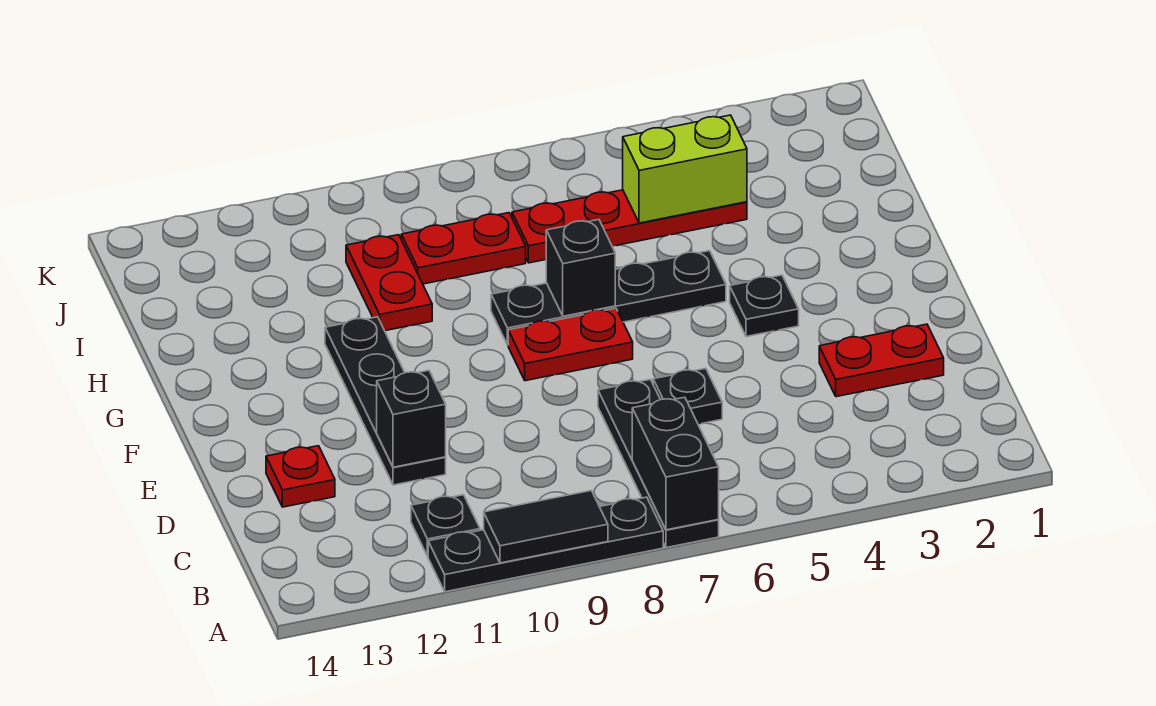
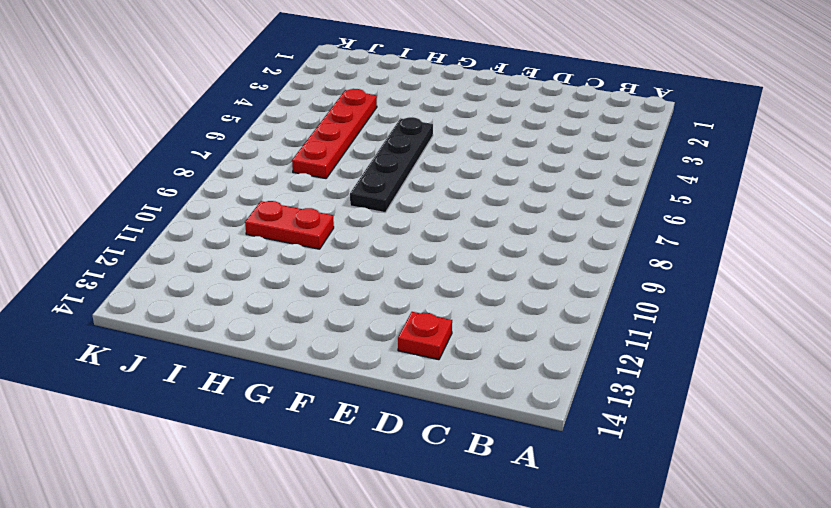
none -> black 1x4 plate [598,379,719,548]
none -> black 1x4 plate [428,497,663,592]
none -> black 1x1 plate [411,495,480,556]

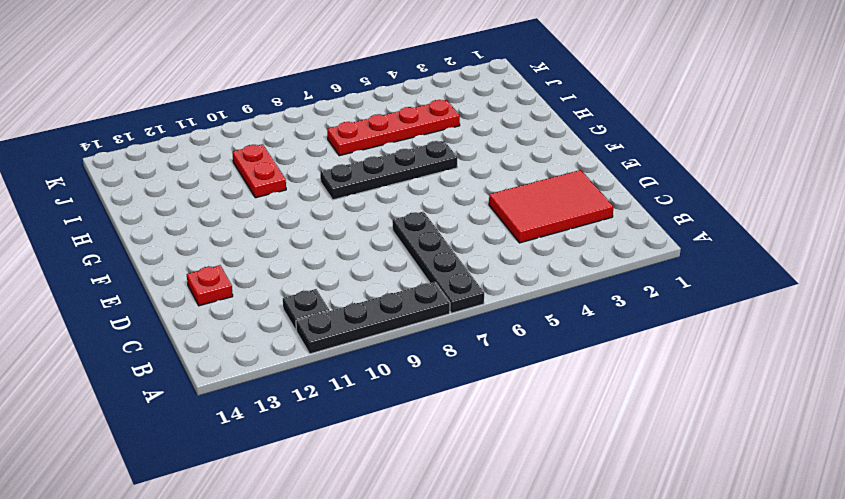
red 2x3 tile [489,170,614,243] -> red 1x2 plate [819,324,944,397]
none -> black 1x1 plate [653,368,722,424]
none -> black 1x4 plate [325,317,446,485]
none -> black 1x1 plate [730,275,799,337]

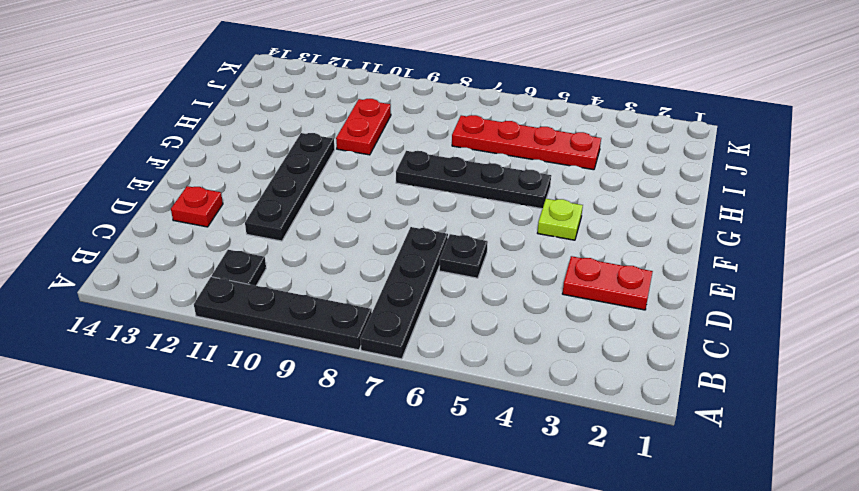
lime 1x1 plate [538,199,583,240] -> black 1x1 plate [730,275,799,337]
none -> red 1x2 plate [508,308,633,381]
none -> red 1x2 plate [401,213,526,284]
none -> black 1x2 brick [632,397,719,530]

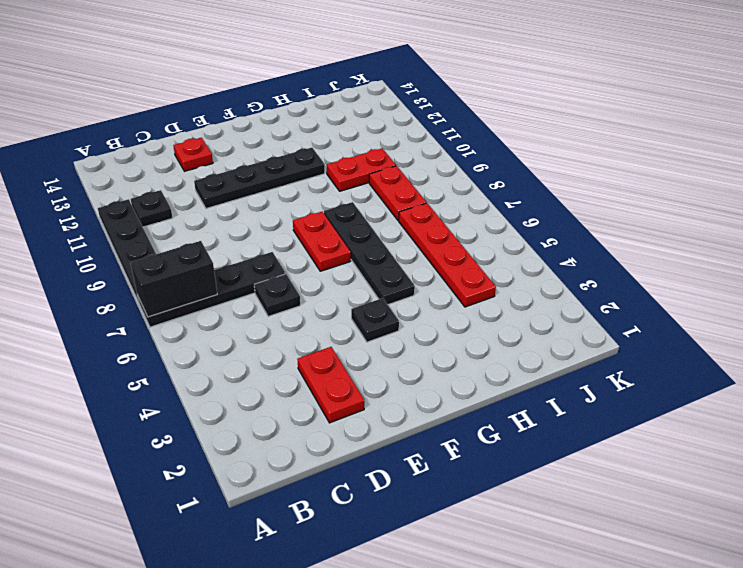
none -> black 1x2 tile [484,491,608,563]
none -> black 1x1 brick [377,370,446,467]
none -> black 1x1 brick [546,220,615,316]

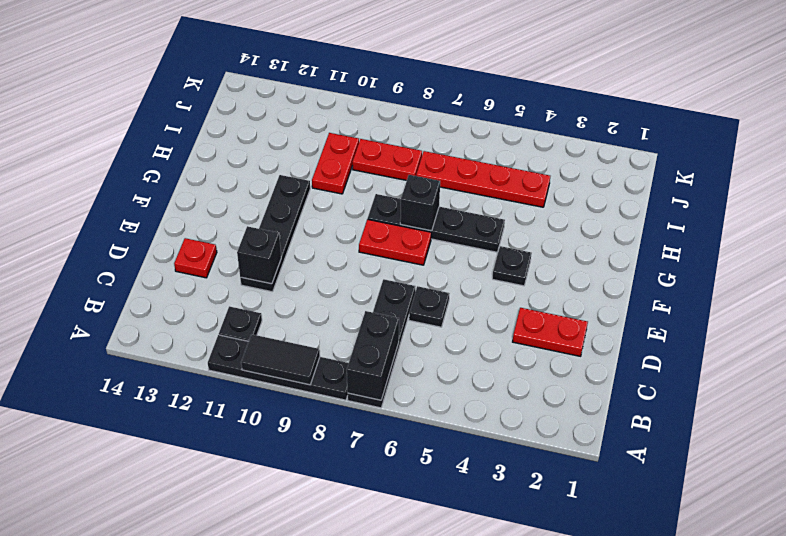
none -> lime 1x2 brick [623,115,747,223]

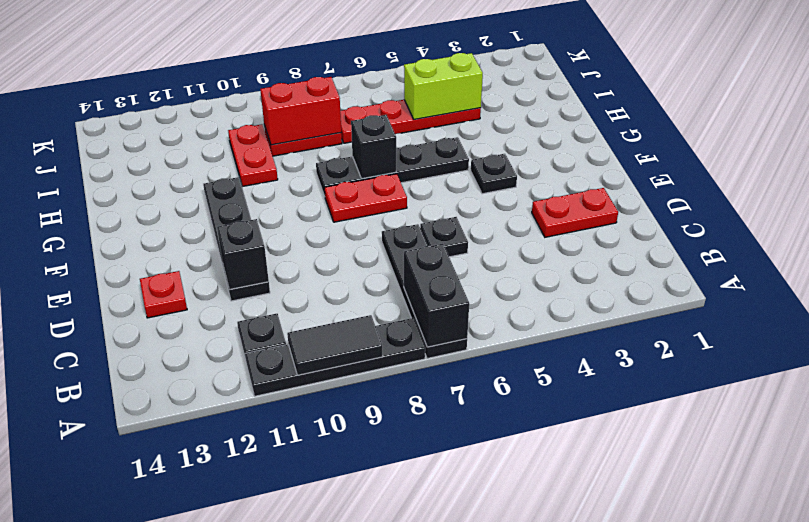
red 1x2 brick [260,77,341,145] -> none

